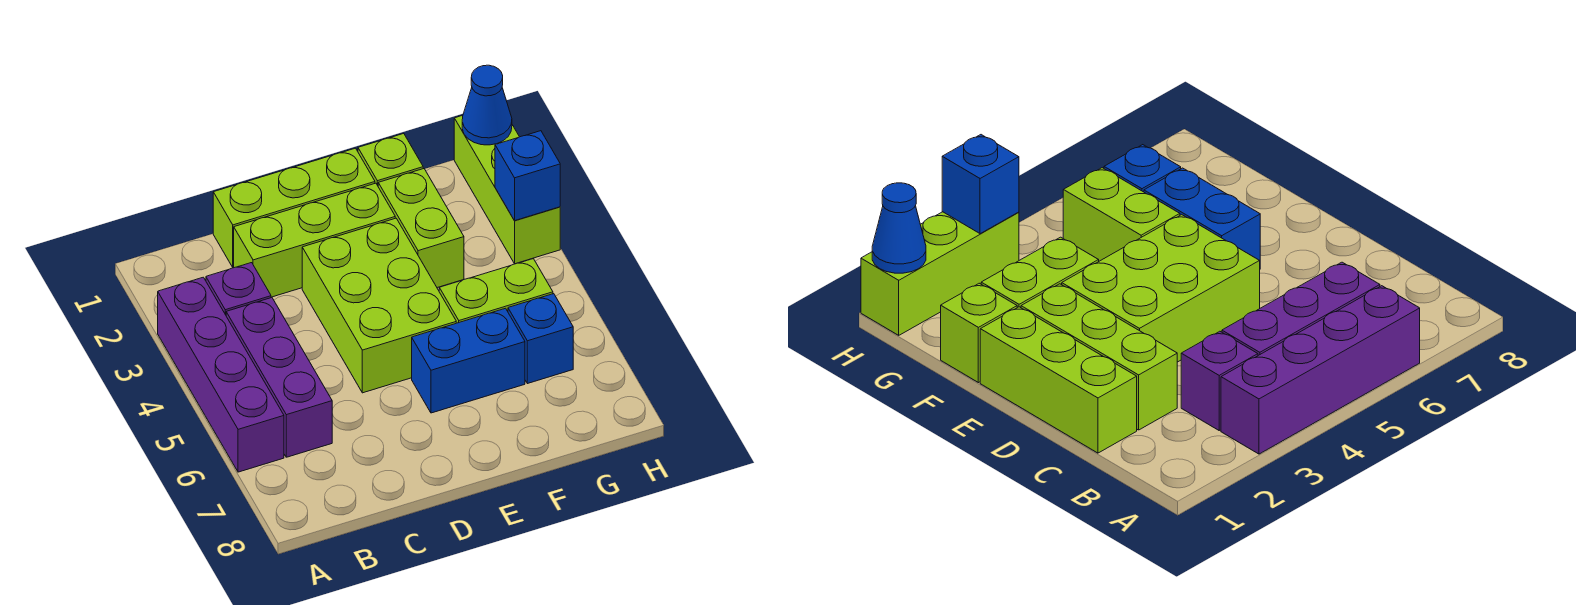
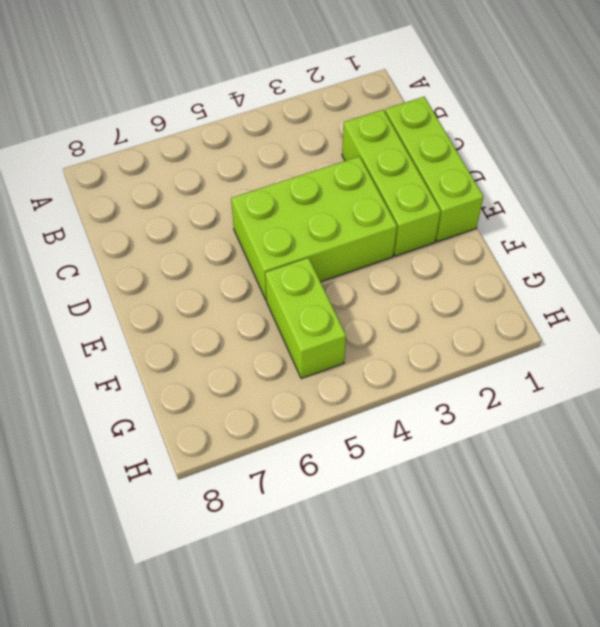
none -> purple 1x4 brick [158,277,284,472]
none -> purple 1x1 brick [206,263,271,315]
none -> purple 1x3 brick [226,297,332,457]

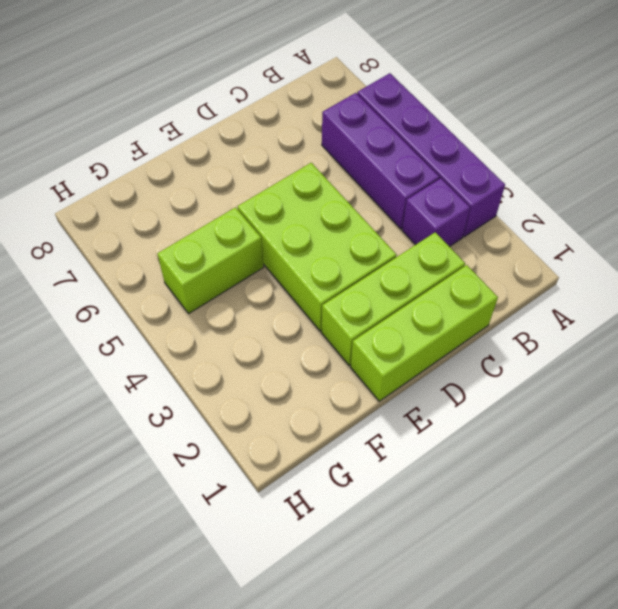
none -> blue 1x2 brick [412,308,525,413]
none -> lime 1x1 brick [358,134,423,186]
none -> lime 1x2 brick [378,169,464,288]

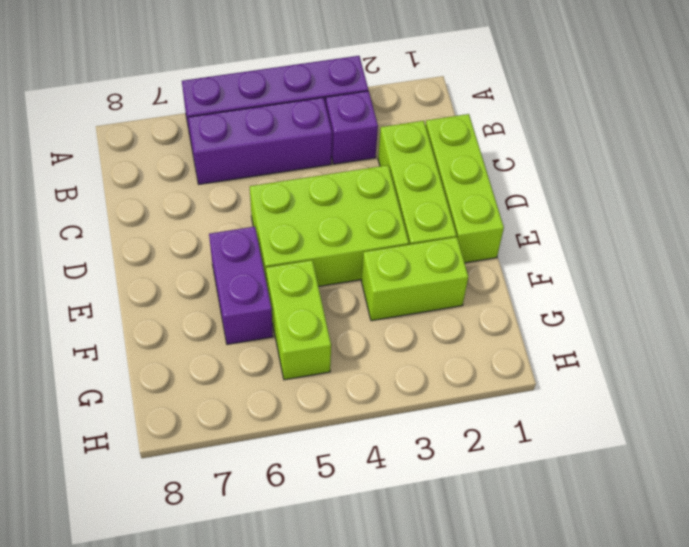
purple 1x2 brick [209,227,273,344] -> blue 1x2 brick [412,308,525,413]
none -> lime 1x1 brick [358,134,423,186]
none -> blue 1x1 brick [508,294,573,384]
none -> lime 1x3 brick [454,115,560,264]

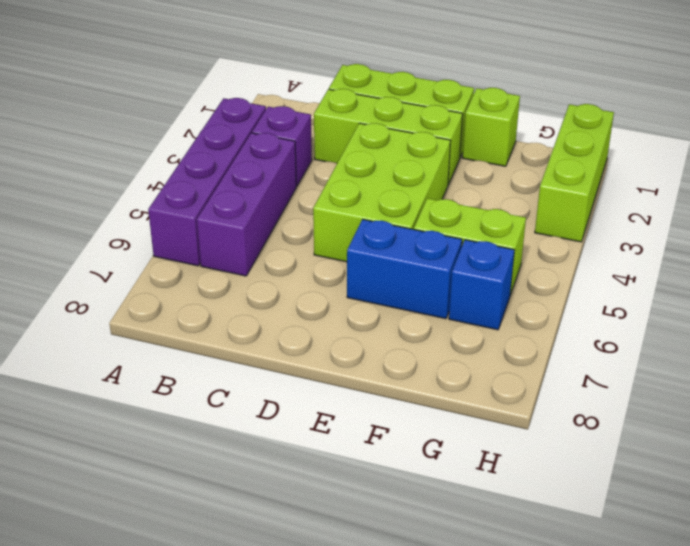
none -> lime 1x2 brick [378,169,464,288]
none -> blue 1x1 cone [462,65,512,145]
none -> blue 1x1 brick [495,131,560,220]

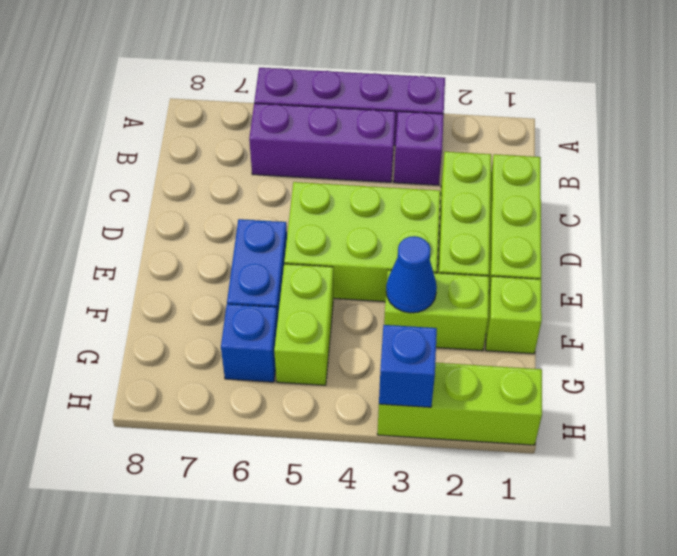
blue 1x1 cone [386,236,437,313] -> blue 1x1 cone moved to [462,65,512,145]

